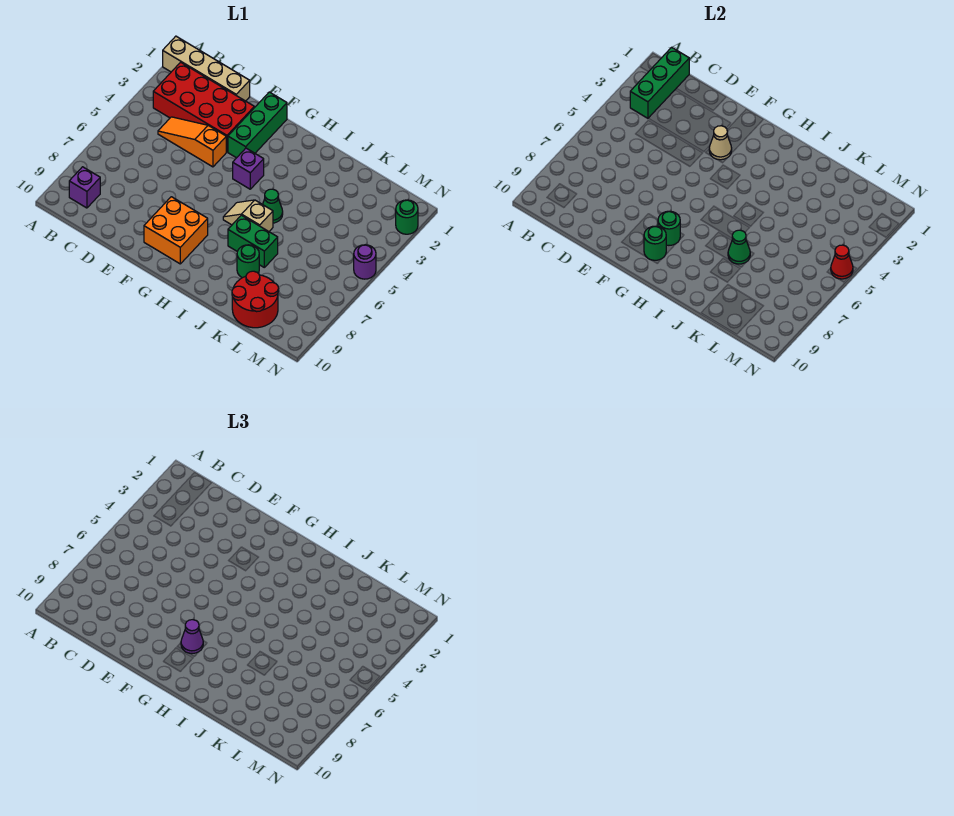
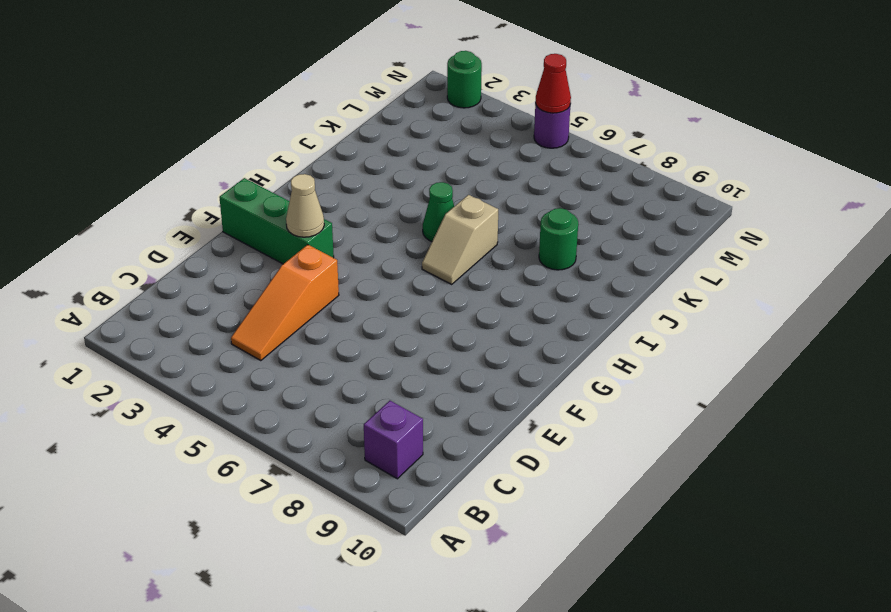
none -> tan 1x4 brick [163,36,250,101]
none -> red 2x4 brick [153,62,254,152]
none -> orange 2x2 brick [144,197,208,264]

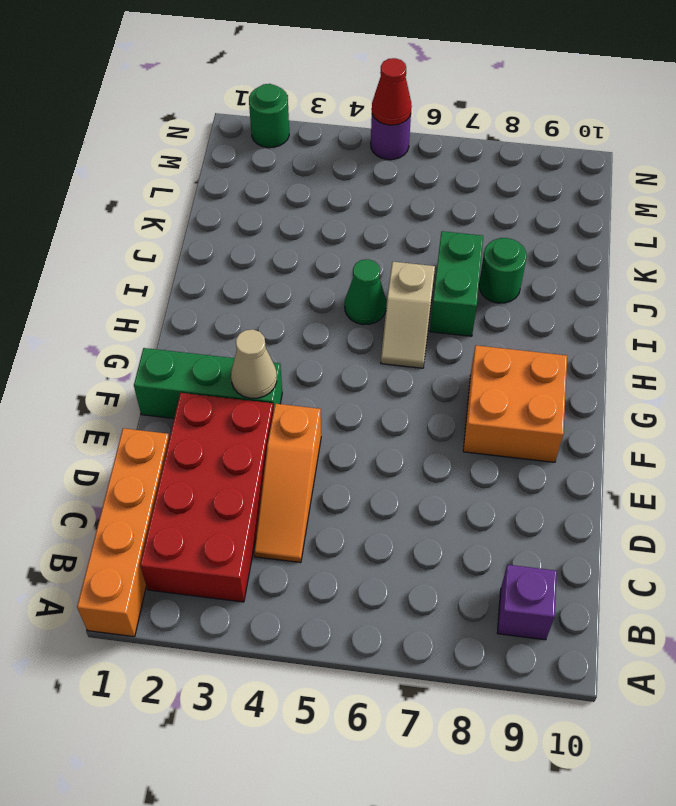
orange 1x4 brick [77,428,170,637] -> tan 1x4 brick [163,36,250,101]
none -> purple 1x1 brick [233,148,264,189]
none -> red 2x2 round brick [232,271,279,328]
none -> green 1x3 brick [630,47,689,118]

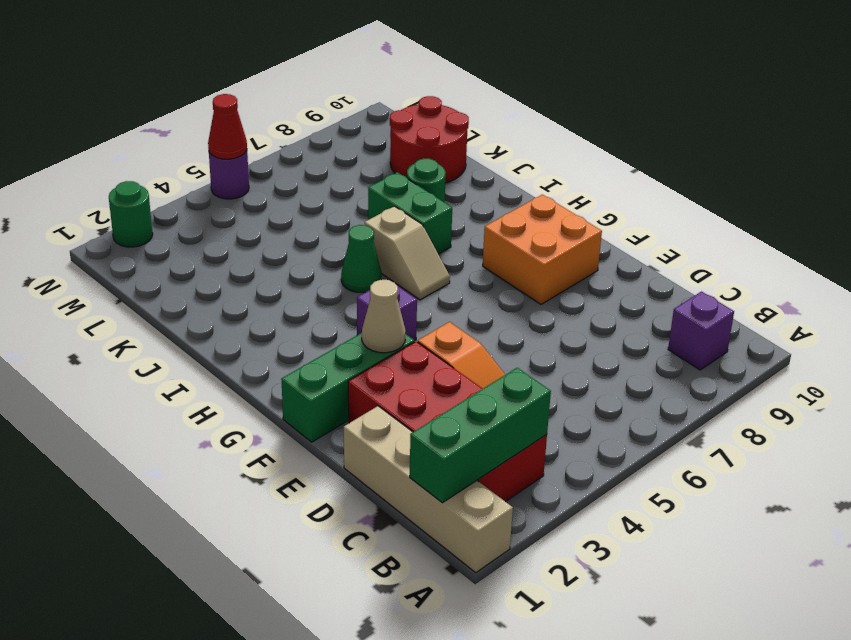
none -> green 1x1 round brick [658,211,680,245]
none -> green 1x1 round brick [644,226,666,260]
none -> green 1x1 cone [728,230,750,264]

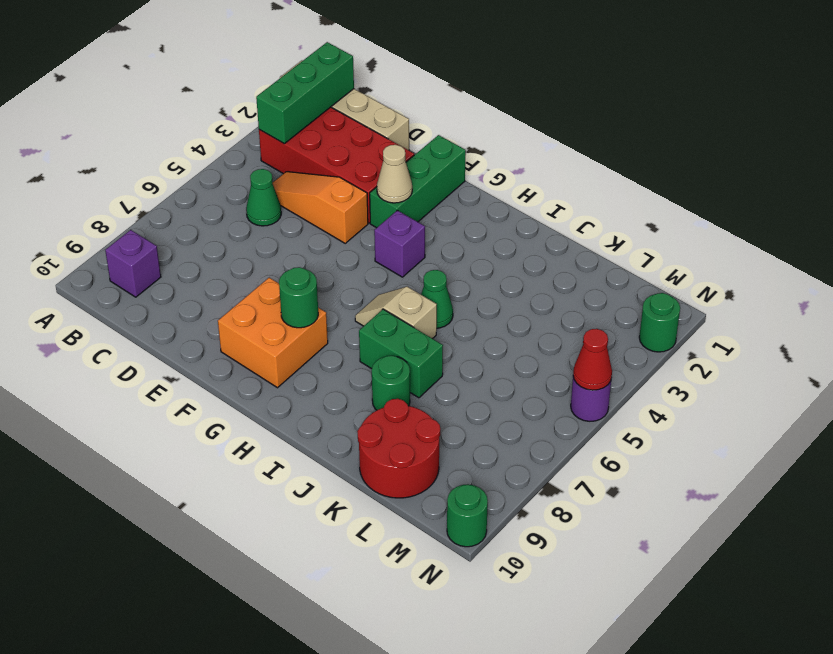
green 1x1 cone [246,169,281,226] -> green 1x1 cone moved to [728,230,750,264]
green 1x1 round brick [447,484,488,547] -> green 1x1 round brick moved to [644,226,666,260]
none -> purple 1x1 cone [181,620,203,653]

